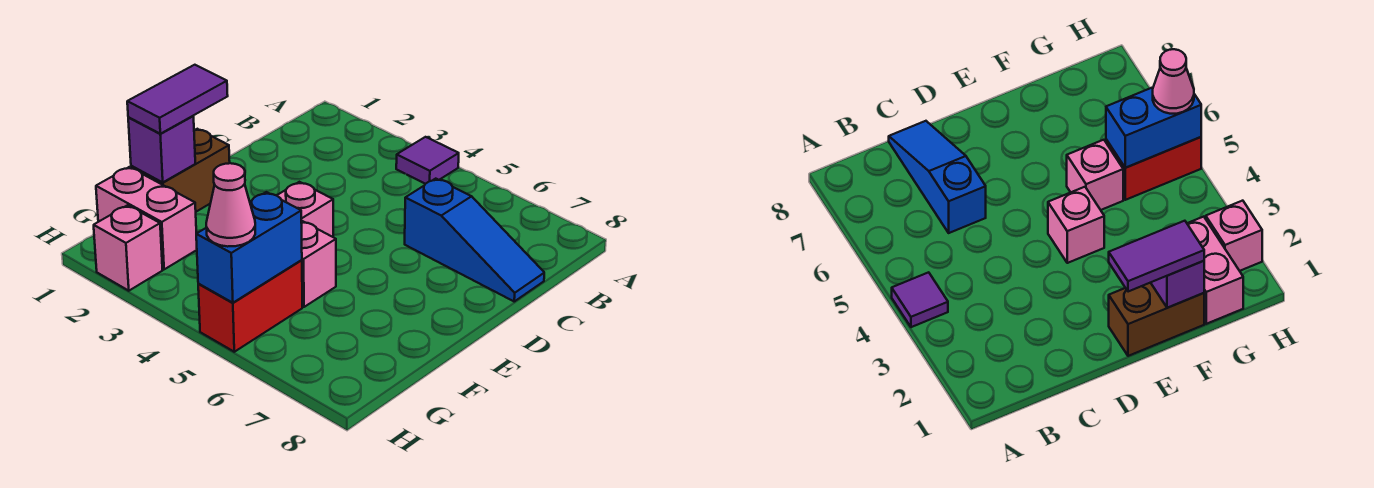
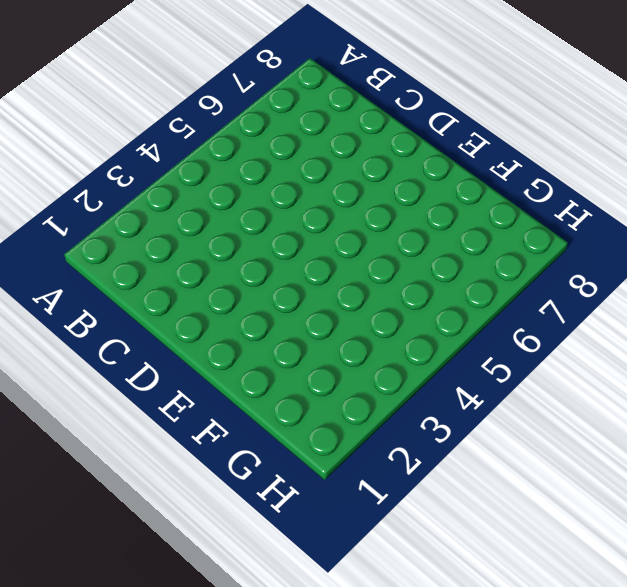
none -> purple 1x1 tile [396,137,459,184]
none -> blue 1x3 slope [405,179,544,301]
none -> brown 1x2 brick [131,129,230,212]

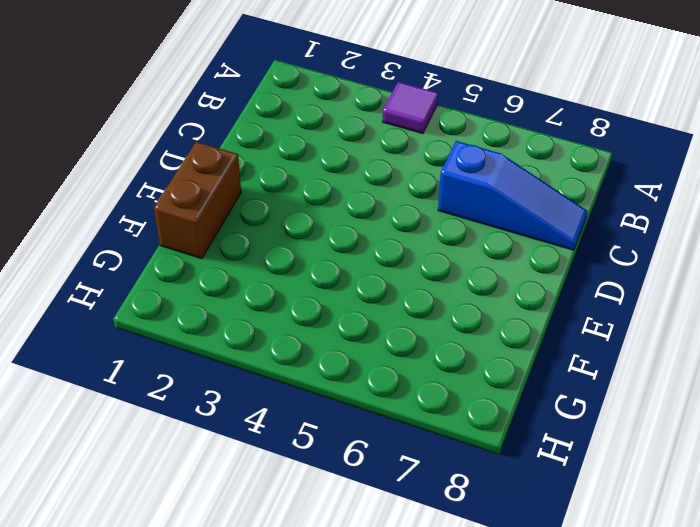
none -> pink 1x1 brick [277,182,333,237]
none -> pink 1x1 brick [301,221,336,307]
none -> pink 1x2 brick [96,167,197,269]

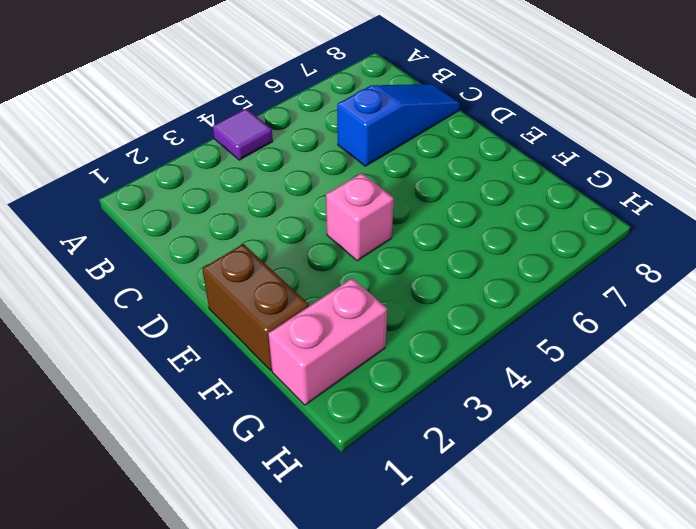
none -> pink 1x1 brick [301,221,336,307]
none -> red 1x2 brick [198,260,302,352]
none -> pink 1x1 brick [94,205,162,291]

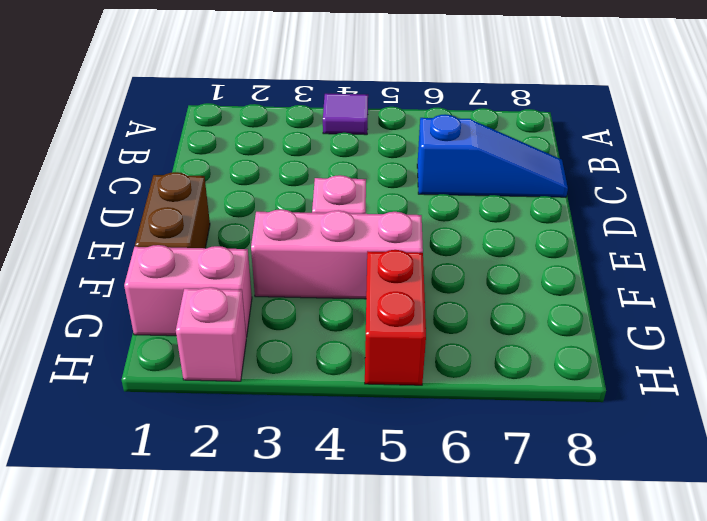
pink 1x3 brick [251,209,423,299] -> pink 1x1 brick [301,221,336,307]
none -> purple 1x1 brick [128,116,195,183]
none -> blue 1x2 brick [196,192,302,303]
none -> purple 1x2 tile [127,65,228,134]

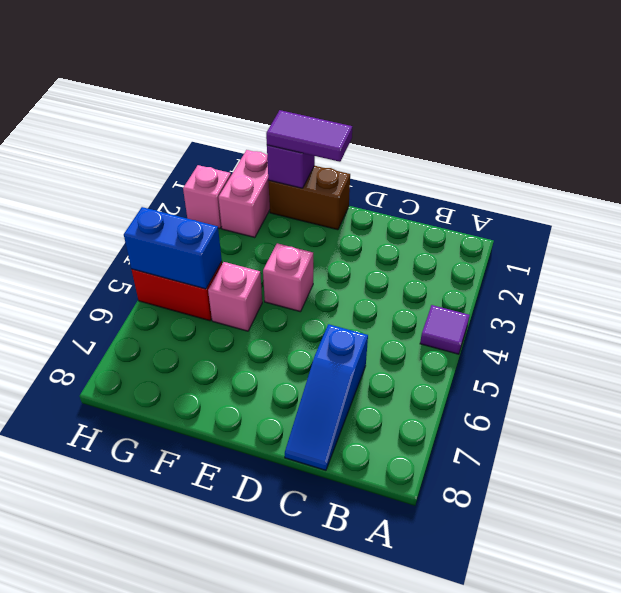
none -> pink 1x1 cone [206,163,255,247]

